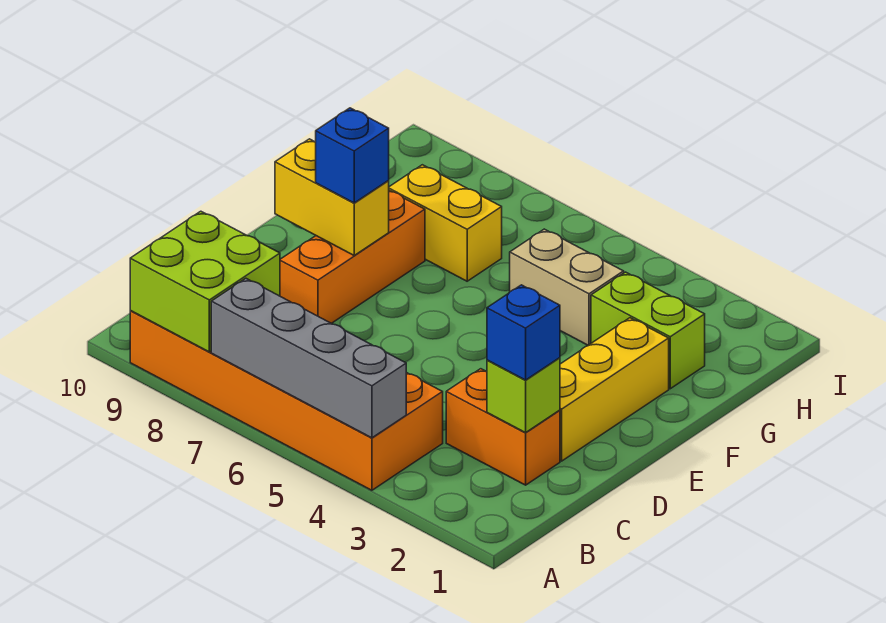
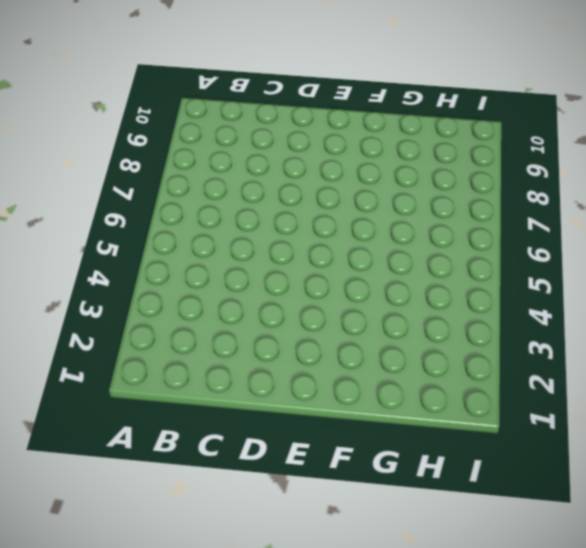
none -> orange 2x6 brick [130,311,443,490]
none -> orange 1x2 brick [446,369,560,485]
none -> yellow 1x3 brick [560,318,669,461]

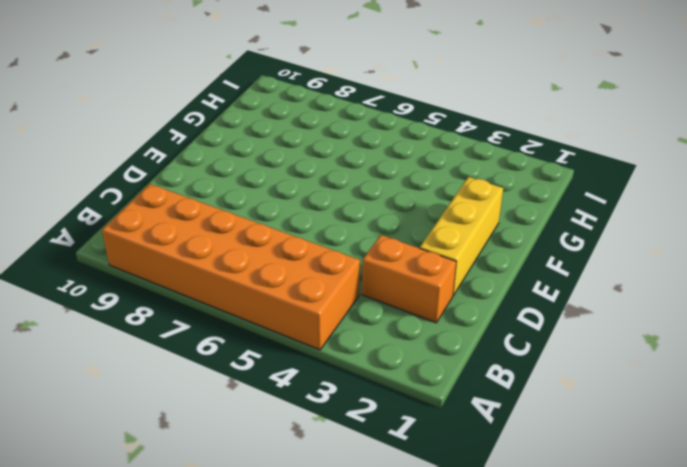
none -> orange 1x3 brick [280,191,425,323]
none -> lime 1x2 brick [591,272,705,389]
none -> tan 1x2 brick [510,229,624,345]

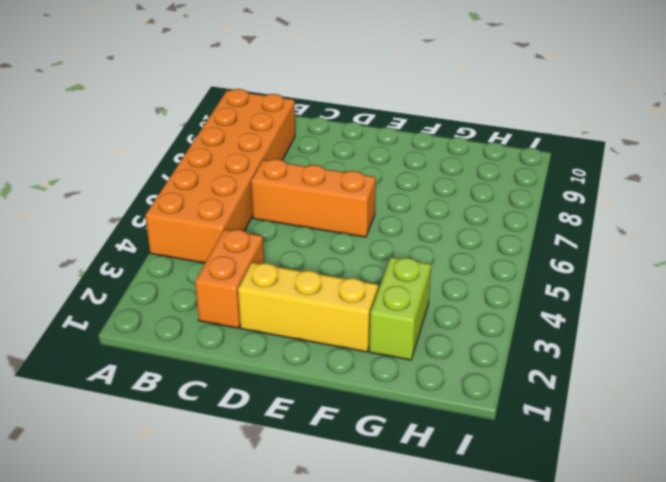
orange 1x3 brick [251,159,376,237] -> orange 1x3 brick moved to [280,191,425,323]
none -> tan 1x2 brick [510,229,624,345]
none -> yellow 1x2 brick [389,165,502,281]
none -> grey 1x4 brick [211,278,406,438]

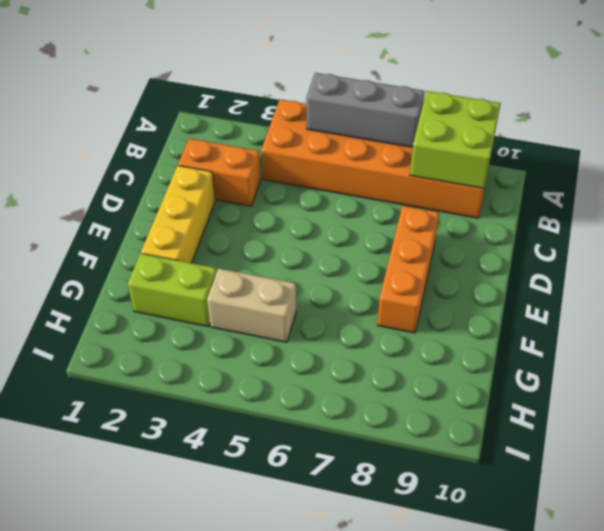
grey 1x3 brick [306,73,424,147] -> grey 1x4 brick [211,278,406,438]
none -> yellow 1x2 brick [389,165,502,281]
none -> lime 1x1 brick [487,358,560,433]
none -> yellow 1x2 brick [275,139,389,255]

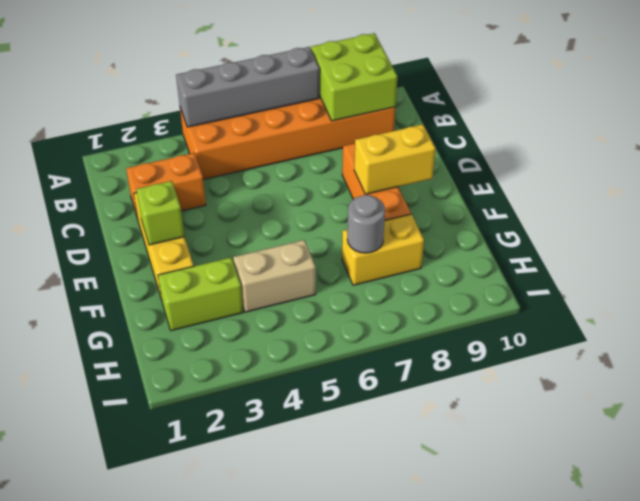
lime 1x1 brick [136,181,184,245] -> lime 1x1 brick moved to [487,358,560,433]
grey 1x1 round brick [347,195,385,253] -> none
none -> blue 1x1 brick [487,285,560,380]
none -> blue 1x1 brick [316,108,389,203]

